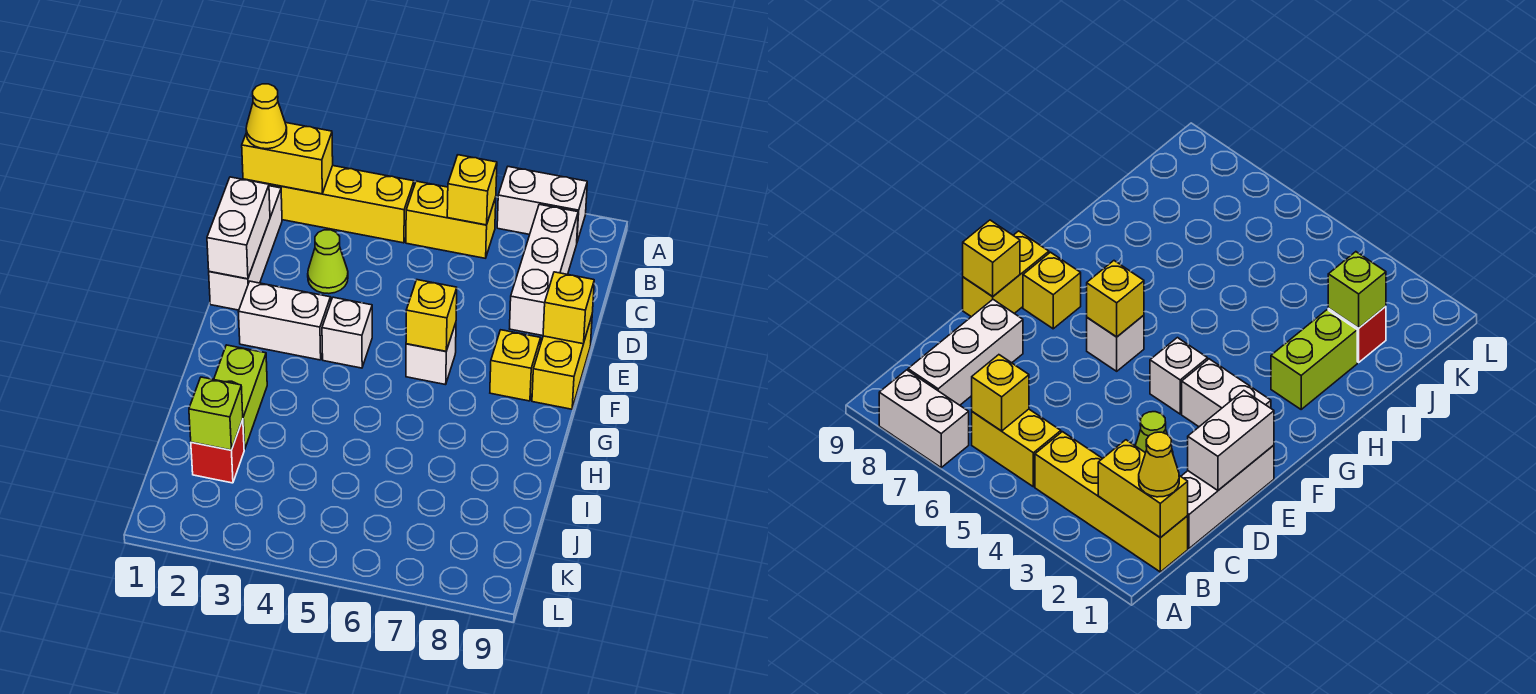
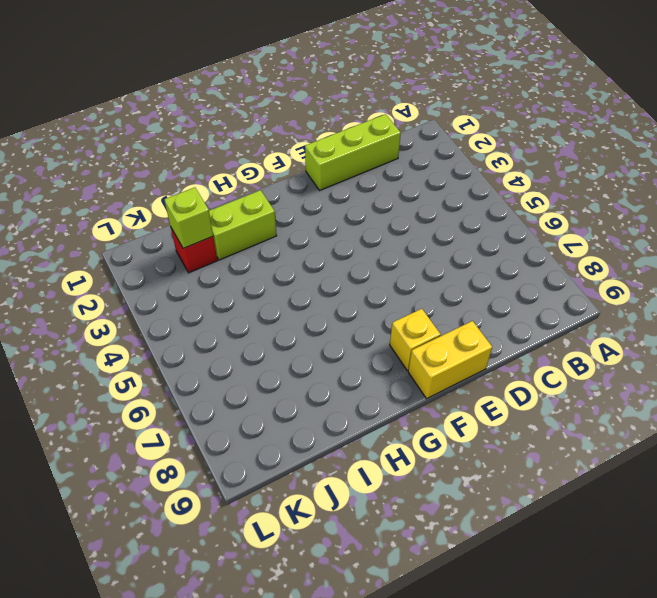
lime 1x3 brick [305,114,401,190] -> white 1x3 brick [209,186,282,310]
none -> white 1x2 brick [497,167,587,242]
none -> yellow 1x4 brick [244,166,414,243]
none -> yellow 1x2 brick [406,181,496,258]

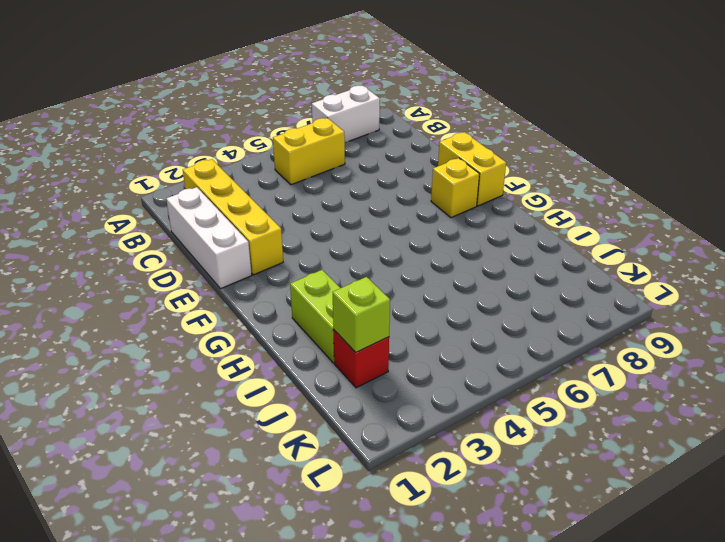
yellow 1x4 brick [183,159,283,275] -> yellow 1x4 brick turned to [244,166,414,243]
none -> white 1x3 brick [510,204,578,336]
none -> lime 1x1 cone [308,230,348,294]
none -> white 1x2 brick [238,281,331,360]

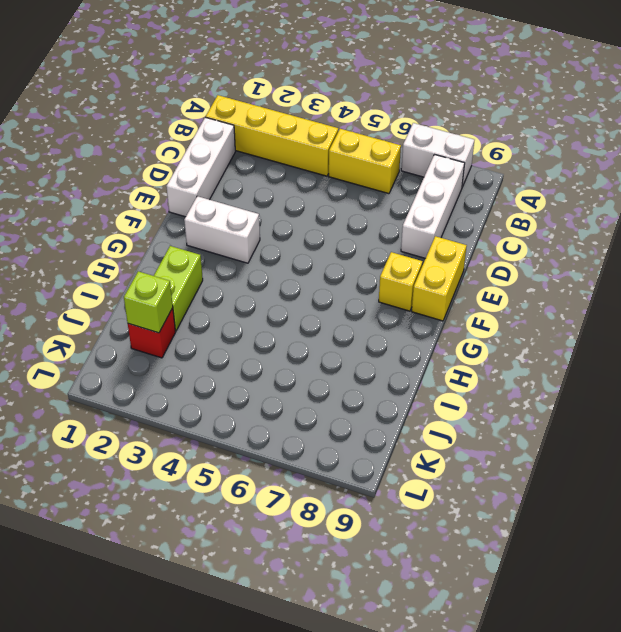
none -> lime 1x1 cone [308,230,348,294]
none -> white 1x1 brick [322,297,372,368]
none -> white 1x1 brick [406,323,456,385]

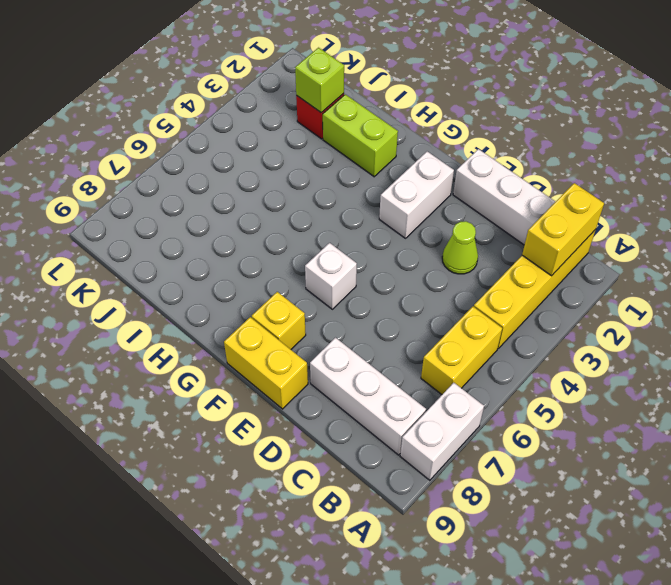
none -> white 1x1 brick [322,297,372,368]
none -> yellow 1x1 brick [447,155,497,225]
none -> white 1x2 brick [207,177,270,279]

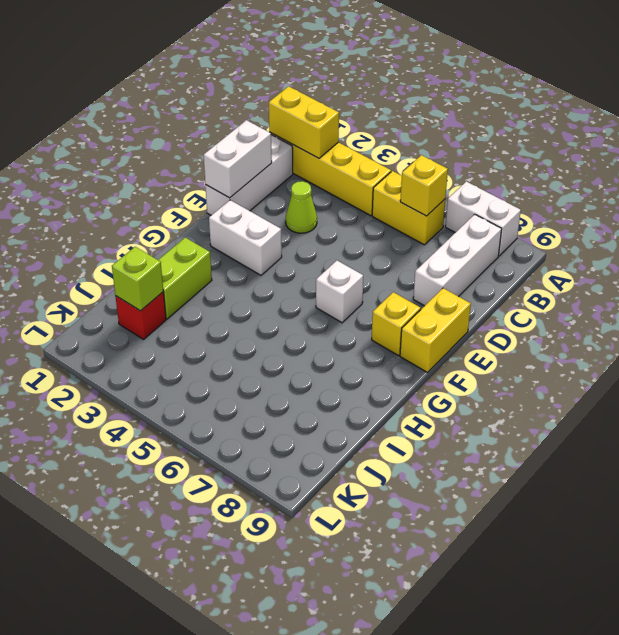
none -> white 1x1 brick [322,297,372,368]
none -> yellow 1x1 brick [543,272,594,344]
none -> yellow 1x1 brick [406,280,457,351]

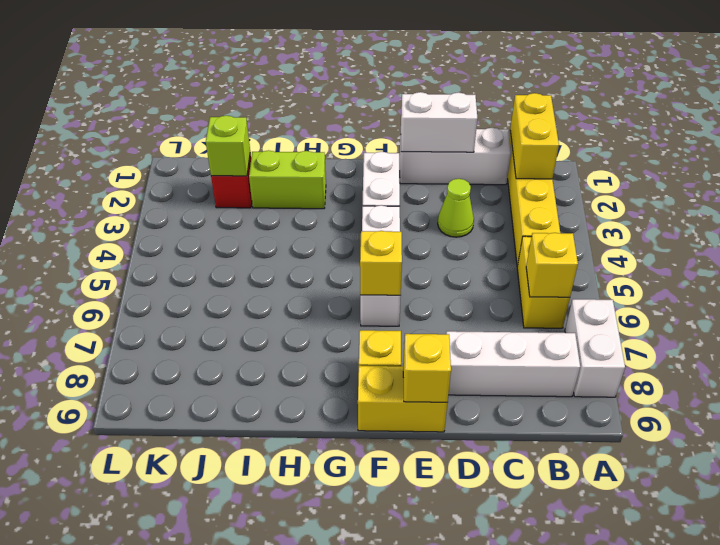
none -> yellow 1x1 cone [246,84,287,149]

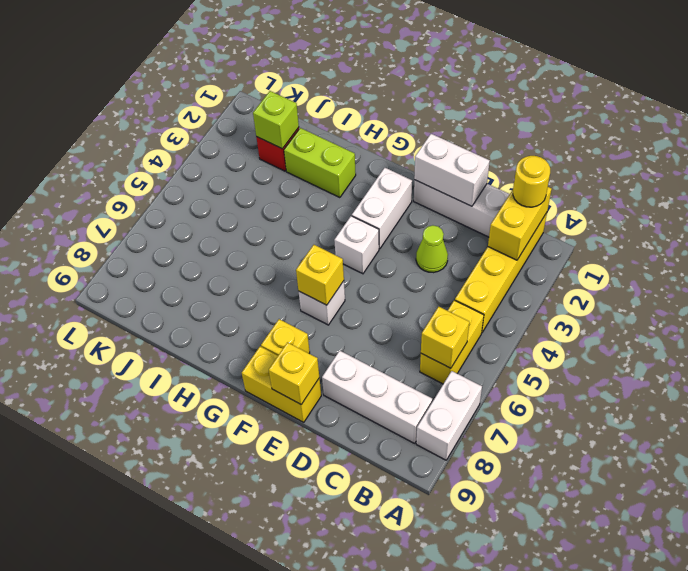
yellow 1x1 round brick [513,156,550,207] -> yellow 1x1 cone [246,84,287,149]

